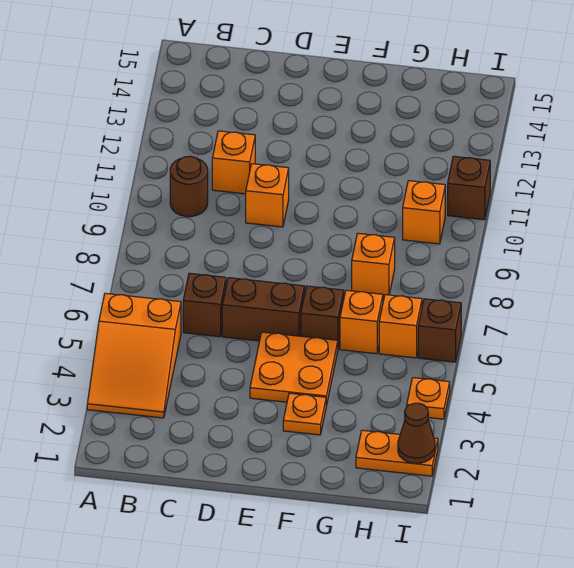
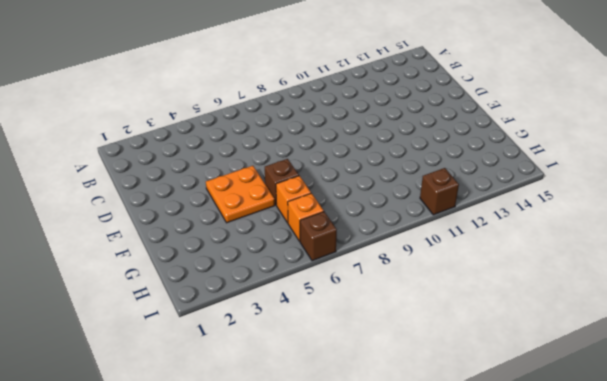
none -> orange 2x3 slope [87,293,181,418]
none -> brown 1x1 round brick [170,156,208,217]
none -> brown 1x1 brick [183,273,226,337]

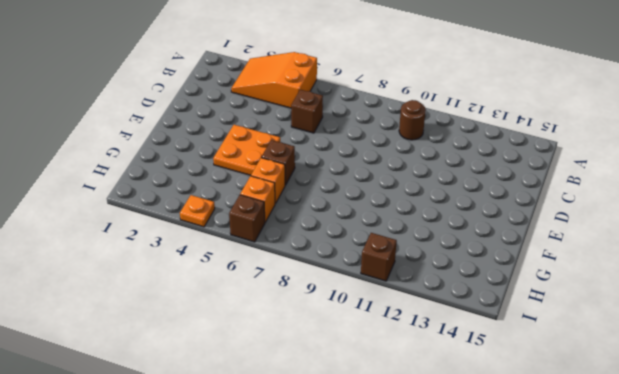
none -> orange 1x1 brick [212,131,255,194]
none -> brown 1x2 brick [222,278,305,341]
none -> orange 1x1 brick [246,164,289,227]

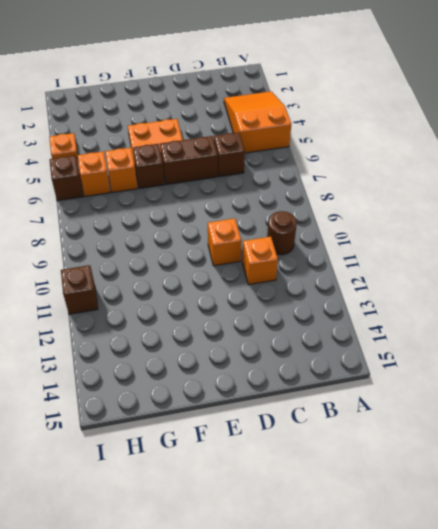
none -> orange 1x1 plate [283,393,326,435]
none -> orange 1x1 brick [352,233,395,296]
none -> orange 1x2 plate [356,430,438,476]

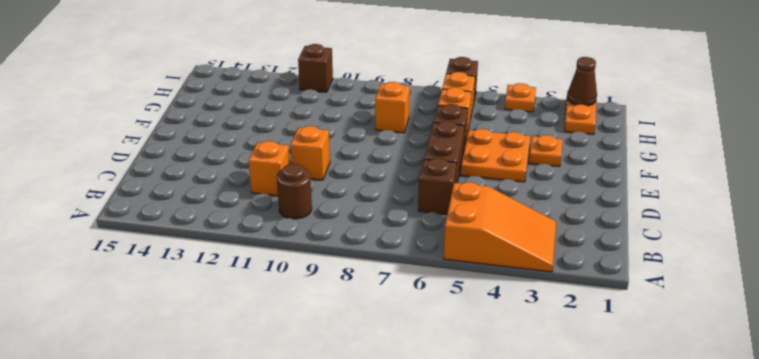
none -> orange 1x1 brick [403,181,445,244]

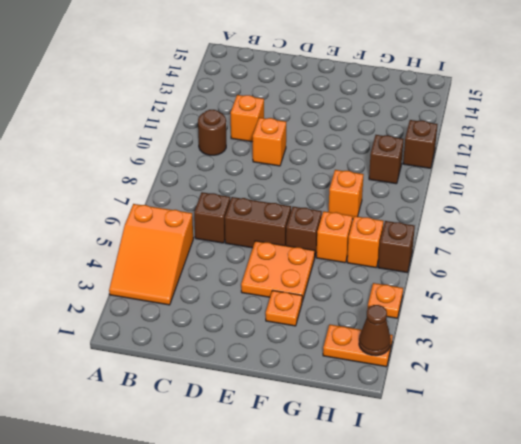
brown 1x1 brick [369,135,404,184] -> orange 1x1 brick [403,181,445,244]

